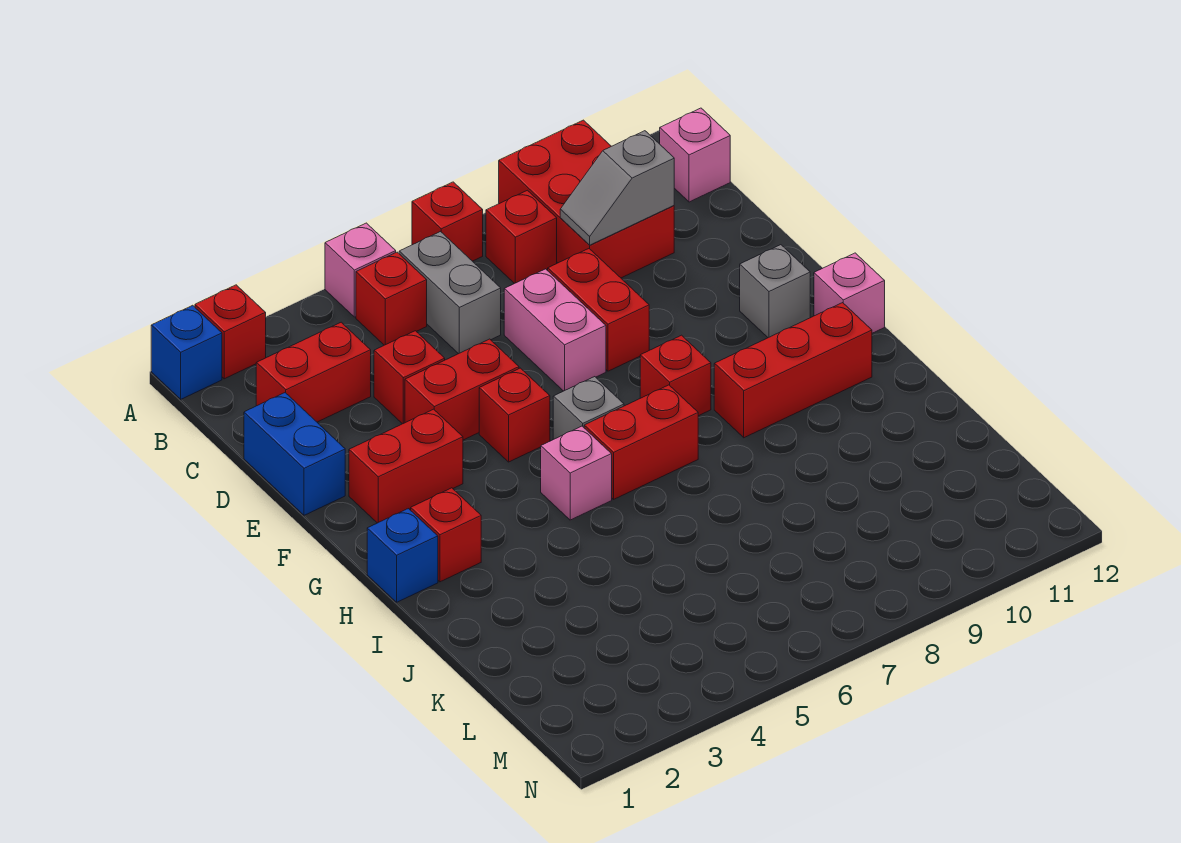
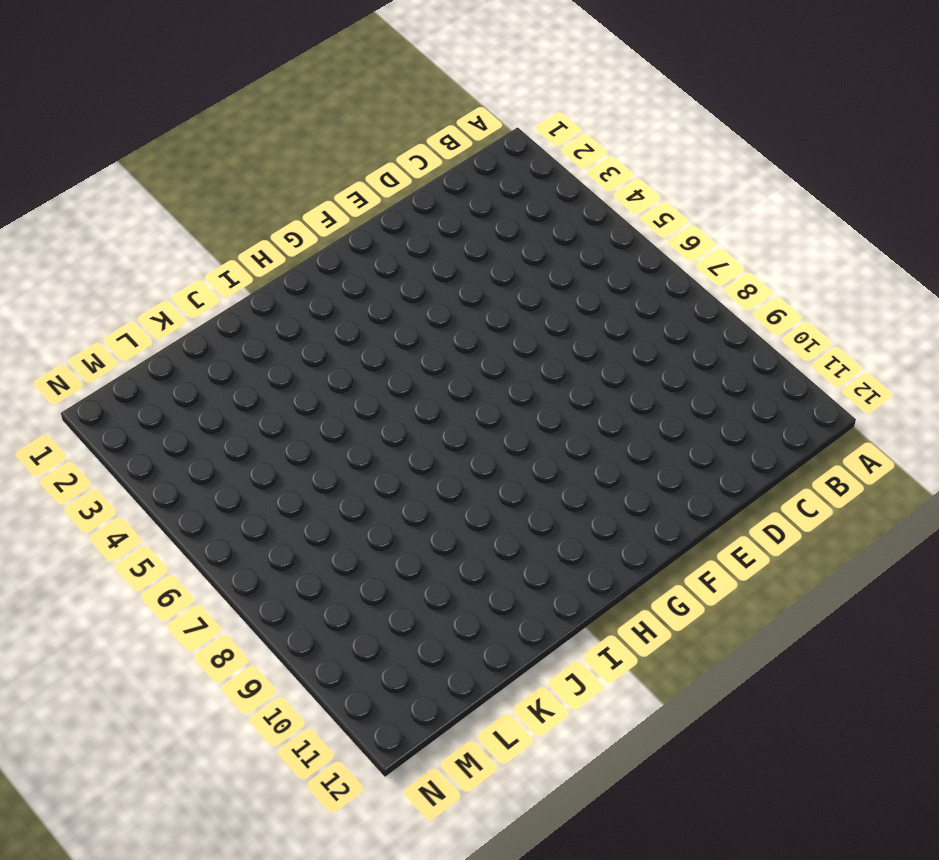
none -> blue 1x1 brick [151,305,222,399]
none -> red 1x1 brick [195,285,266,379]
none -> pink 1x1 brick [325,223,396,317]

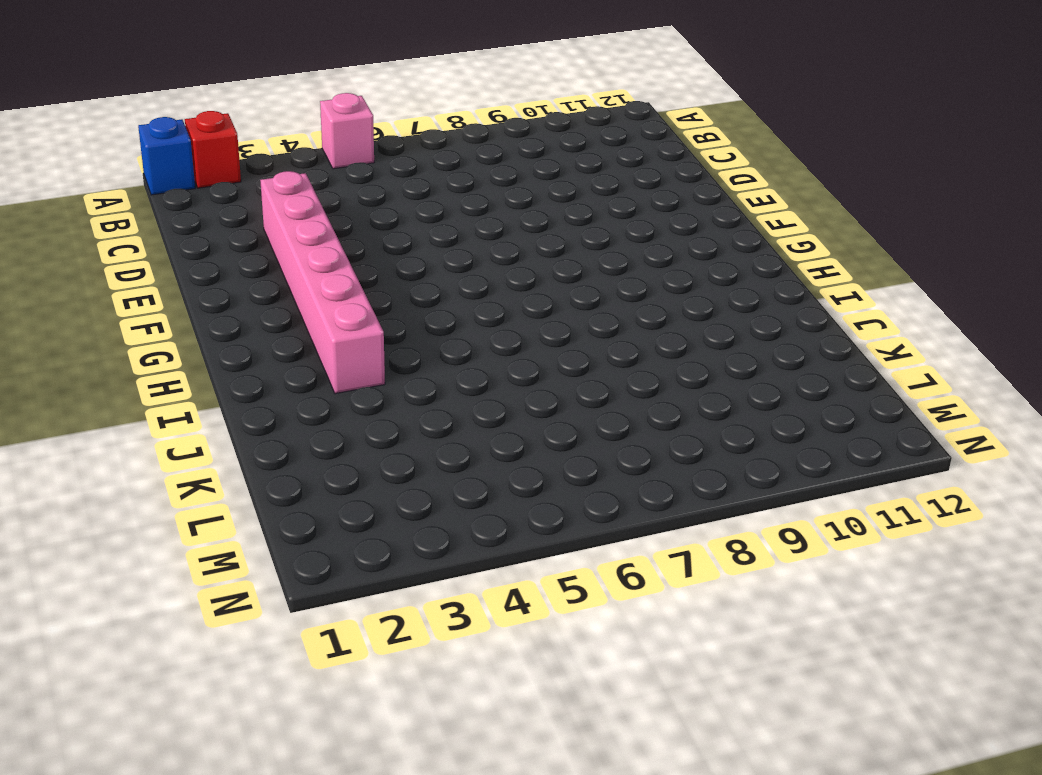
pink 1x6 brick [260,171,385,394] -> red 1x2 brick [349,409,463,523]
none -> red 1x1 brick [412,182,483,261]
none -> red 2x3 brick [499,120,674,278]
none -> red 1x1 brick [356,252,427,345]

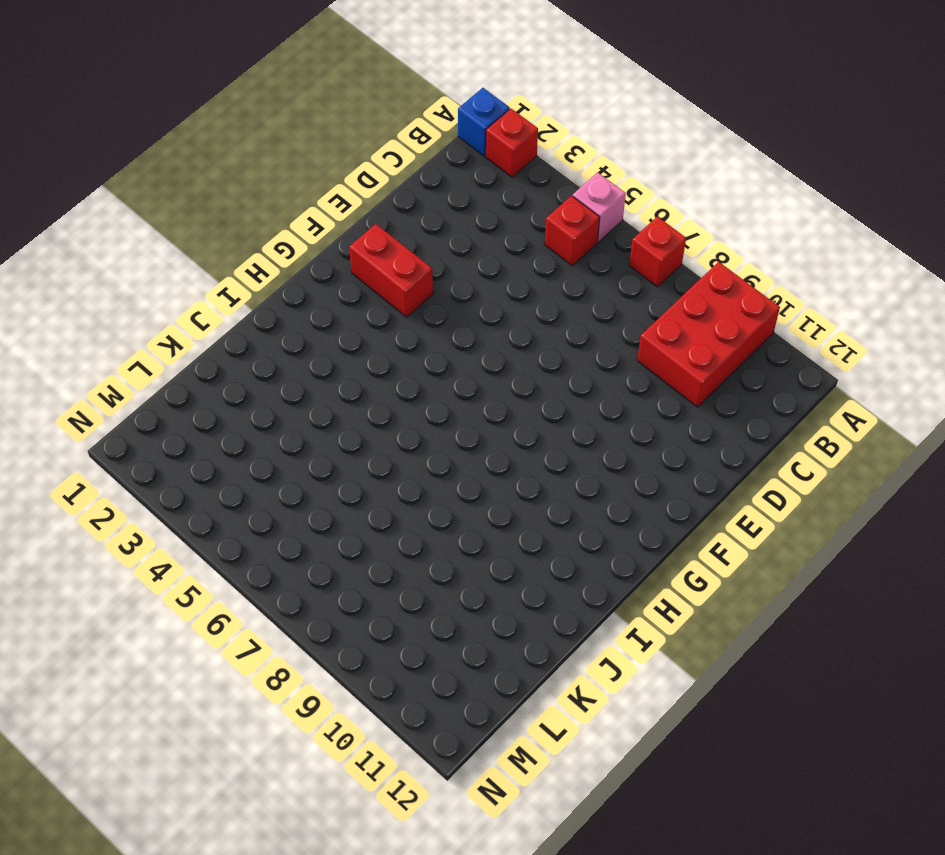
none -> grey 1x2 brick [399,232,501,354]
none -> red 1x1 brick [486,190,557,284]
none -> pink 1x1 brick [660,108,730,202]

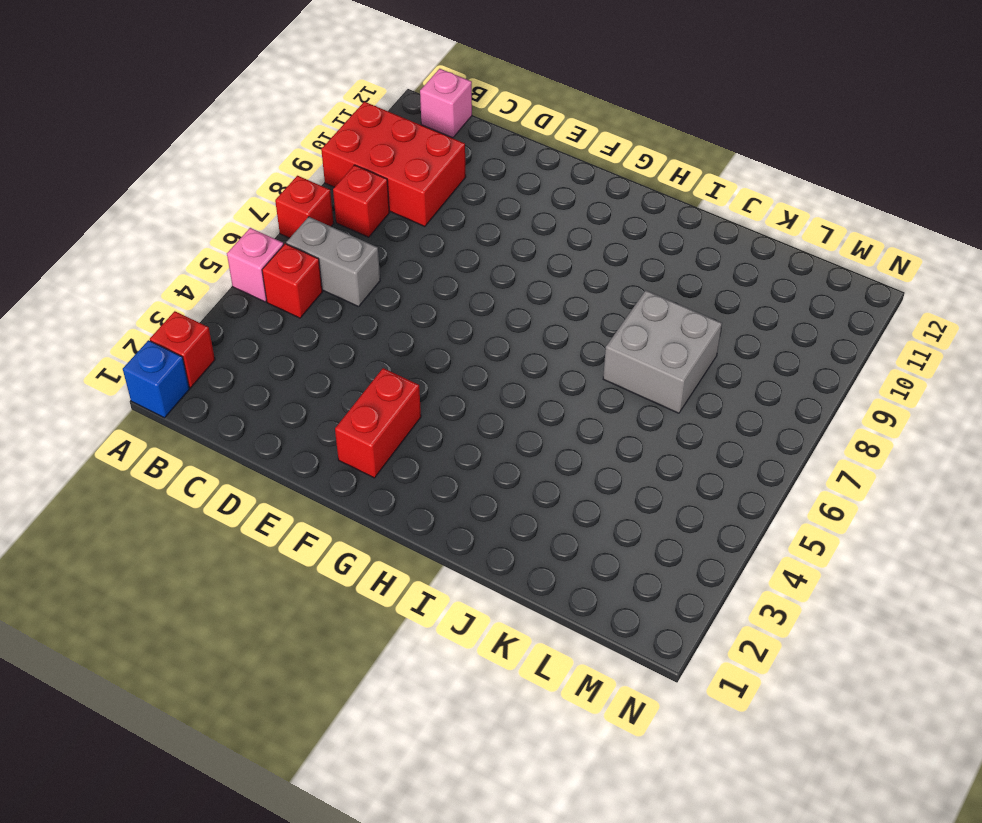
grey 2x2 brick [603,290,722,413] -> none
none -> red 1x2 brick [256,322,371,422]
none -> blue 1x2 brick [244,393,345,515]
none -> red 1x1 brick [374,331,445,424]

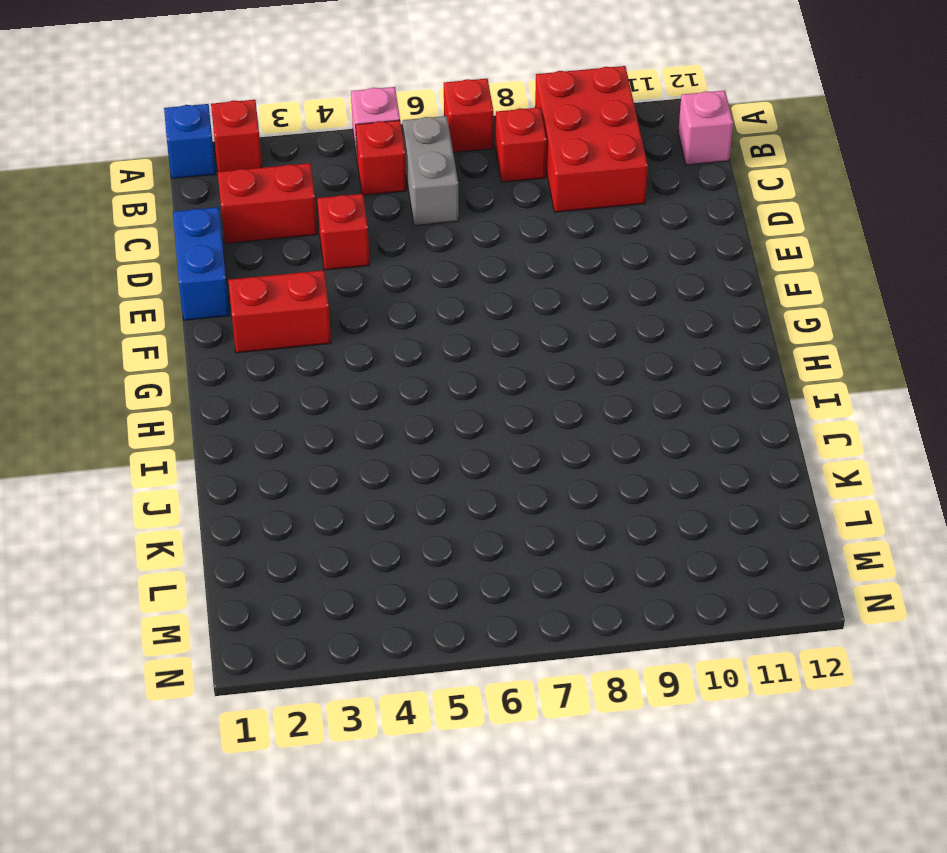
none -> pink 1x2 brick [504,269,606,391]
none -> red 1x2 brick [548,249,649,371]
none -> red 1x2 brick [405,339,519,440]

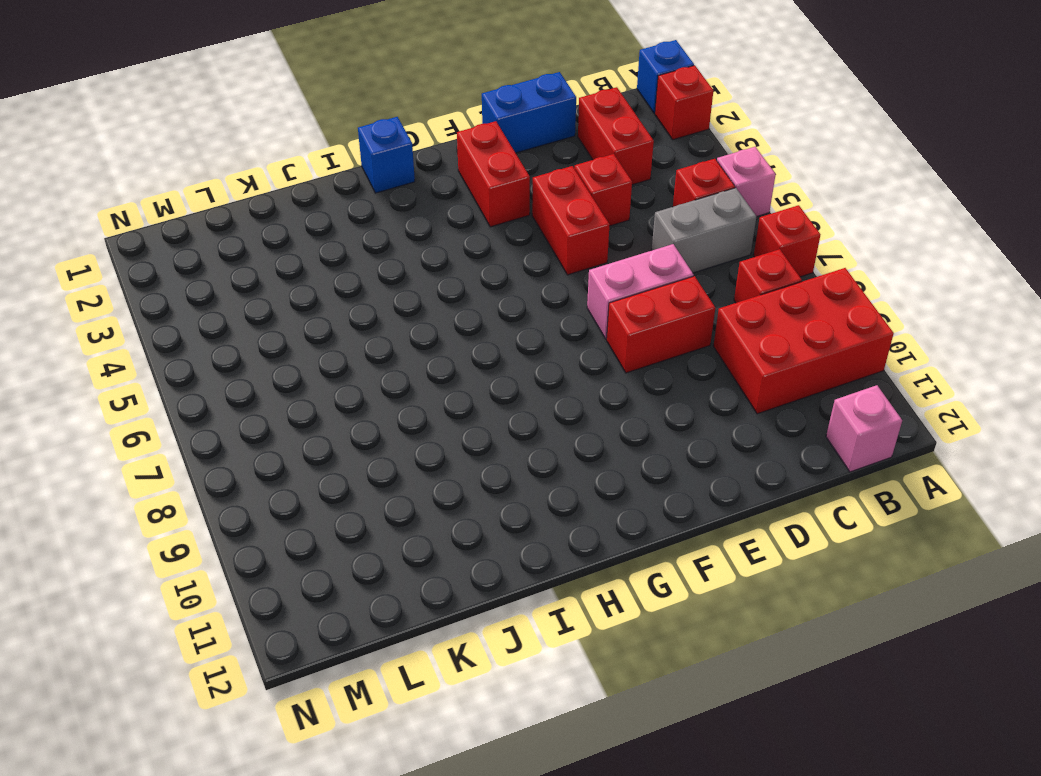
none -> red 1x1 brick [479,368,550,462]
none -> grey 1x1 brick [740,245,810,338]
none -> grey 1x1 brick [553,377,624,439]

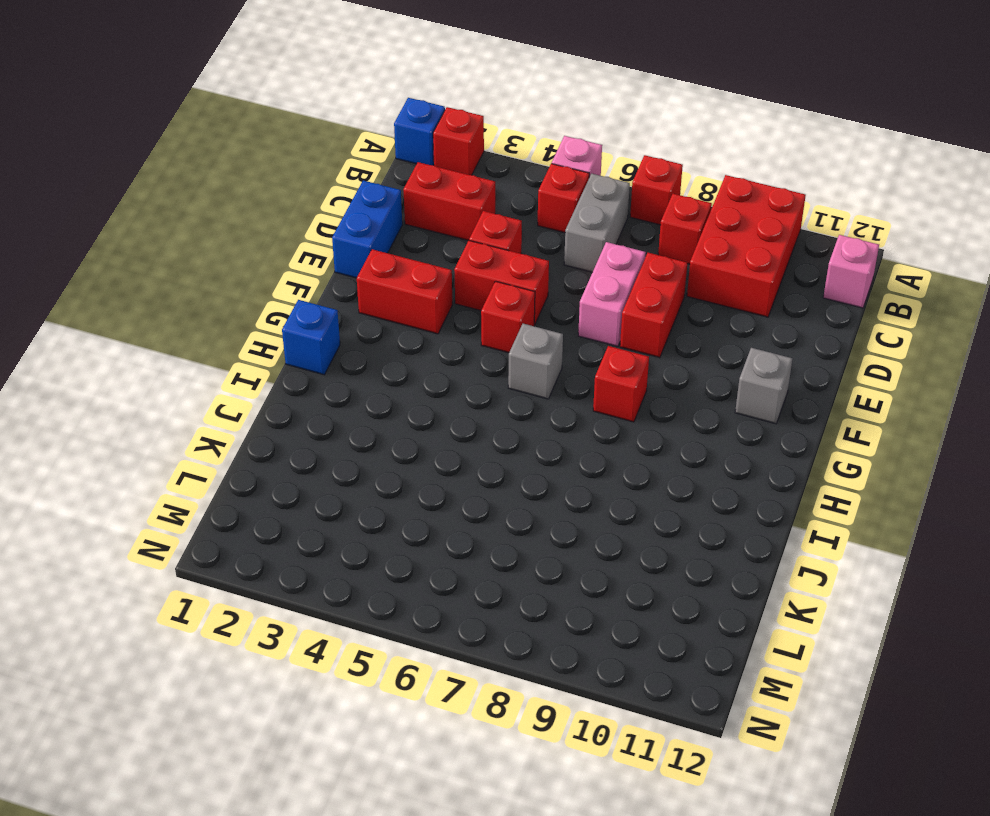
none -> pink 1x1 brick [814,253,885,333]
none -> red 1x1 brick [411,488,481,582]
none -> pink 1x1 brick [541,426,612,520]

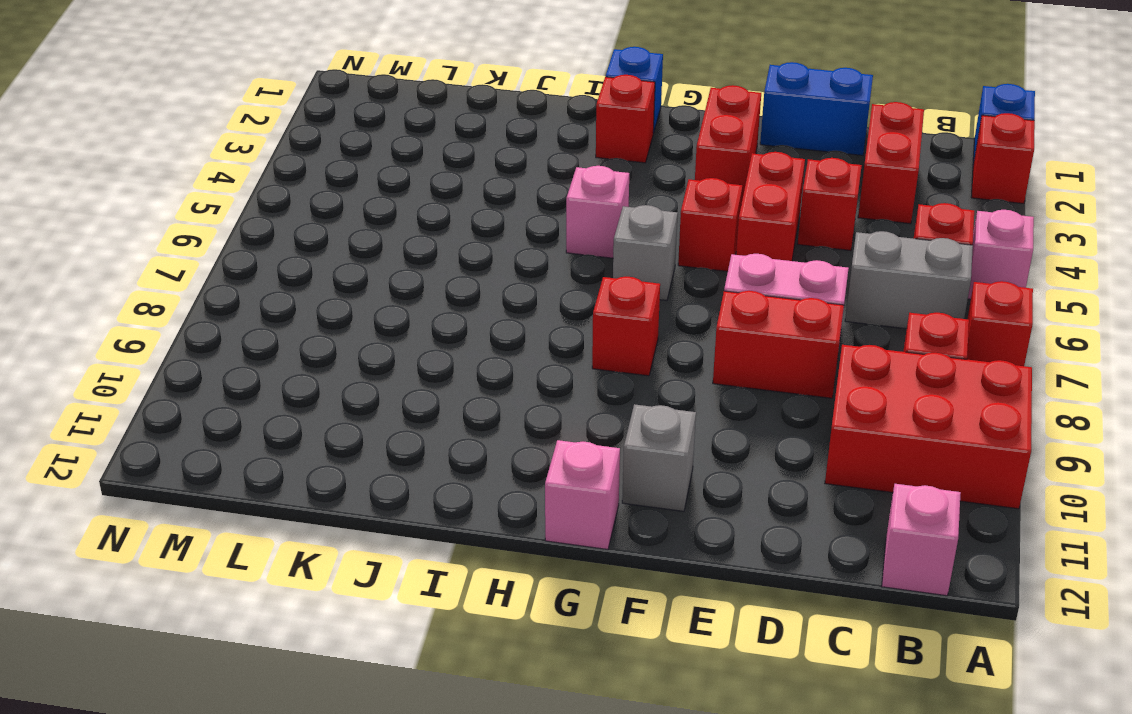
none -> red 1x2 brick [584,385,698,499]
none -> red 1x3 brick [714,303,872,438]
none -> grey 1x2 slope [560,131,674,245]

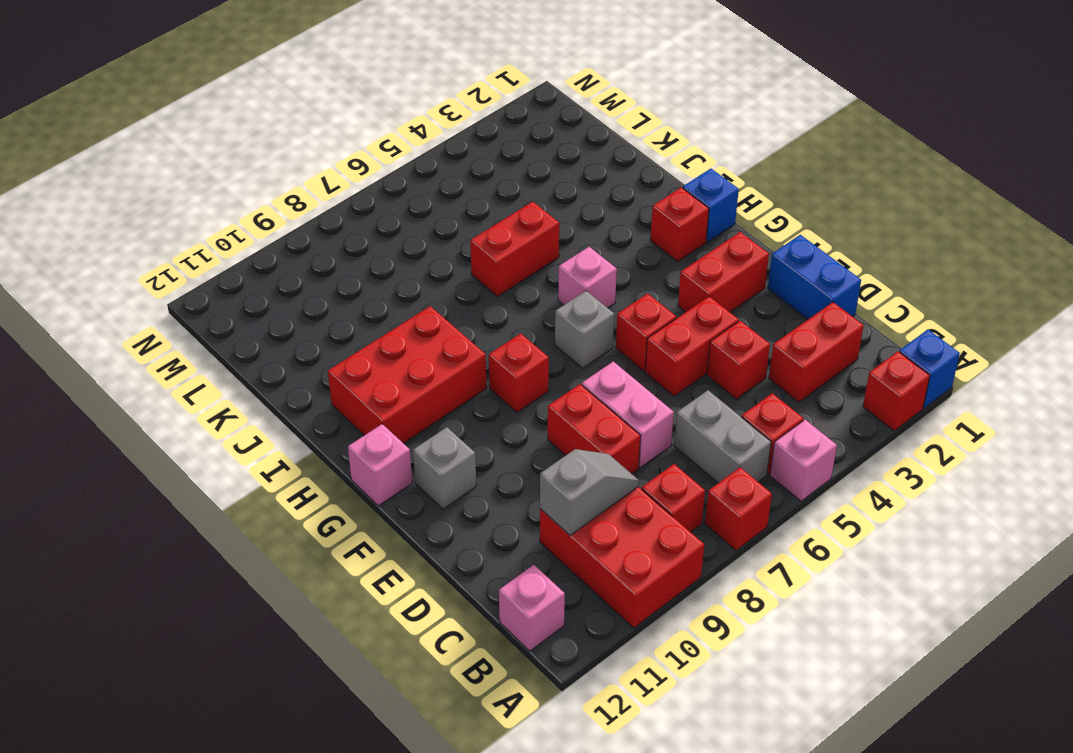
red 2x3 brick [328,306,487,444] -> red 1x3 brick [714,303,872,438]
red 1x2 brick [470,202,559,296] -> red 1x2 brick moved to [584,385,698,499]

